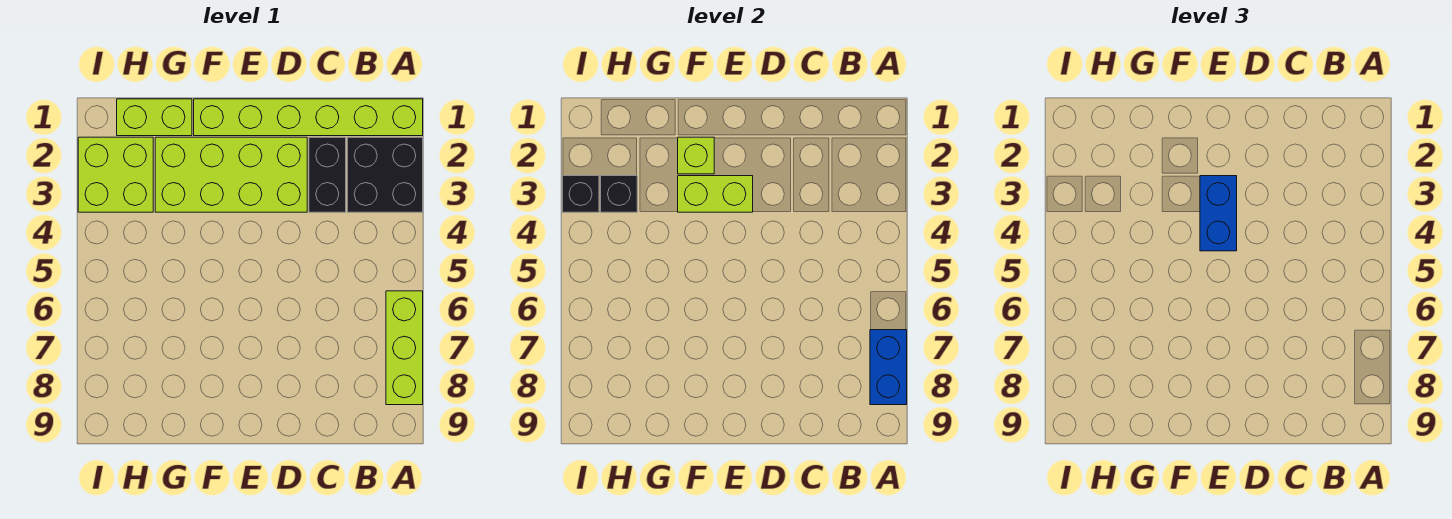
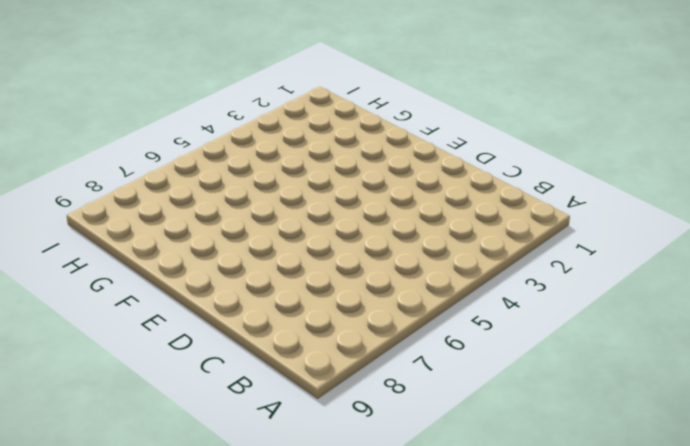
none -> lime 1x6 brick [194,99,423,136]
none -> black 2x2 brick [347,137,423,212]
none -> lime 1x3 brick [386,291,423,405]

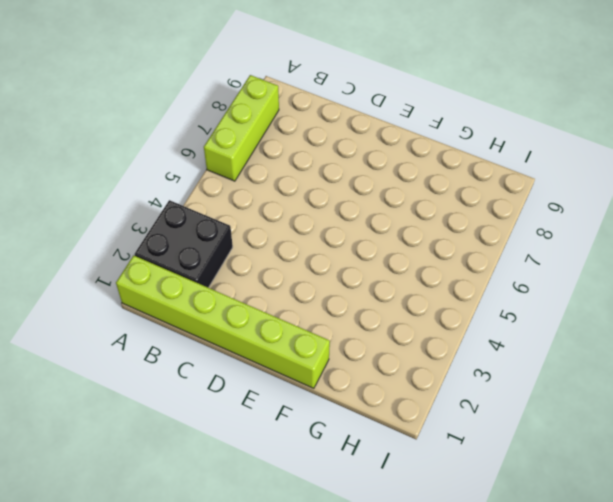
none -> black 1x2 brick [309,137,346,212]
none -> lime 2x4 brick [155,137,307,212]
none -> lime 1x2 brick [117,99,192,136]

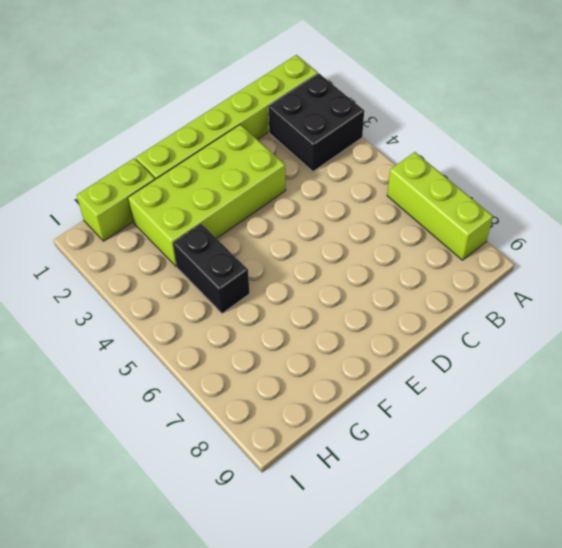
black 1x2 brick [173,224,250,314] -> black 1x2 brick moved to [309,137,346,212]
none -> lime 2x2 brick [78,137,153,212]
none -> blue 1x2 brick [870,330,907,405]
none -> lime 1x2 brick [678,176,753,212]

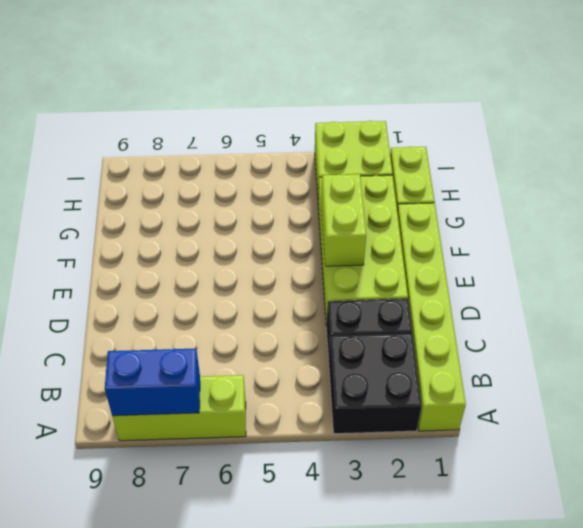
none -> lime 1x1 brick [678,137,714,174]
none -> black 1x1 brick [601,176,637,212]
none -> black 1x1 brick [562,176,599,212]

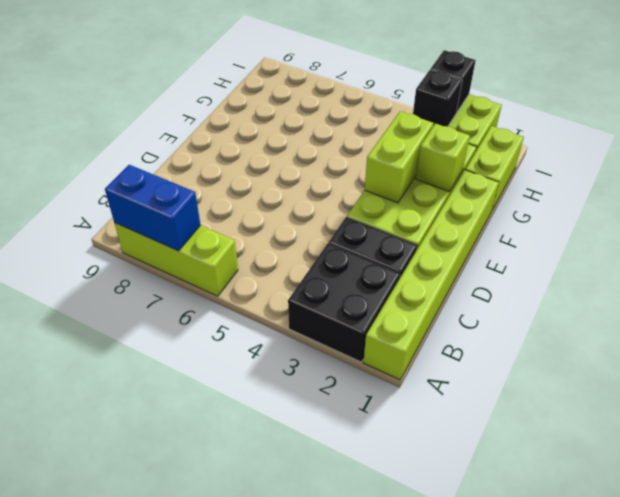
none -> blue 1x2 brick [1200,176,1237,251]

